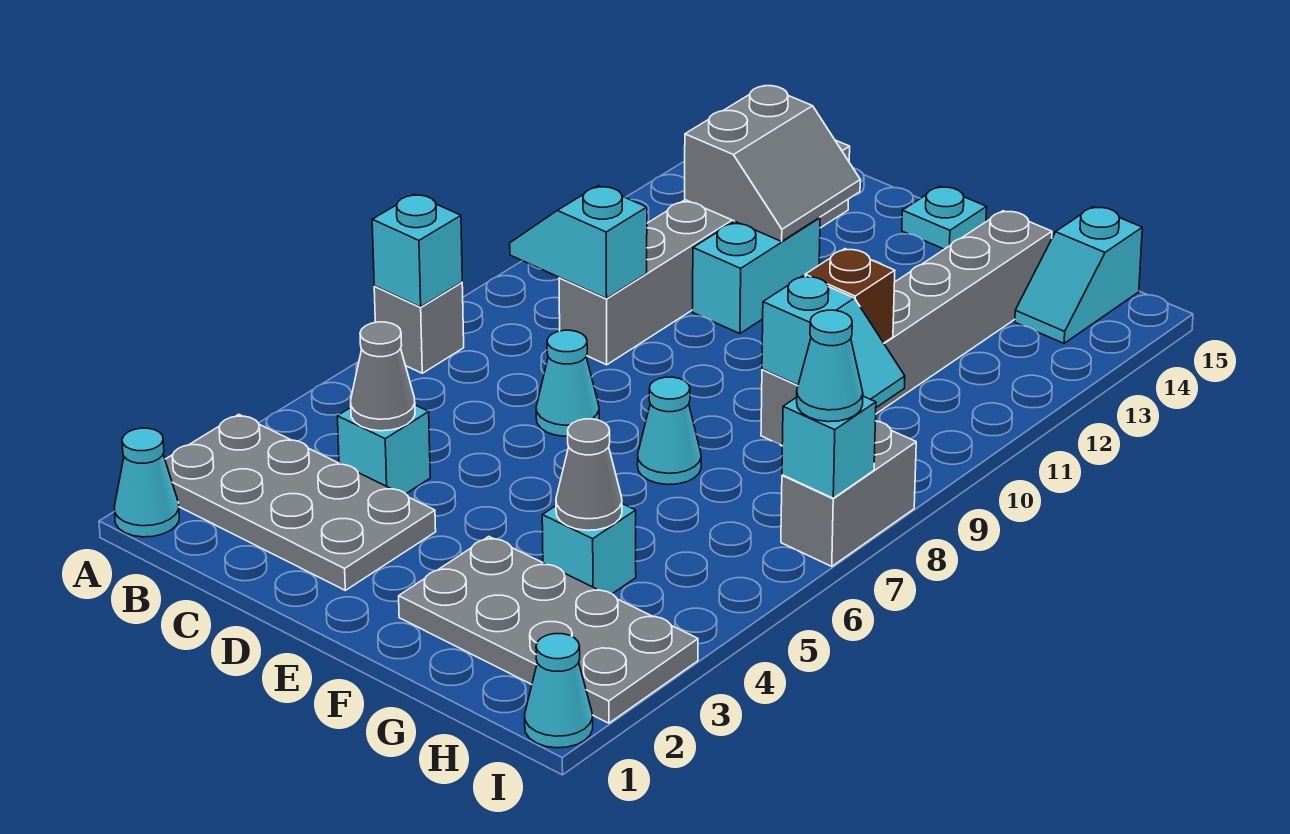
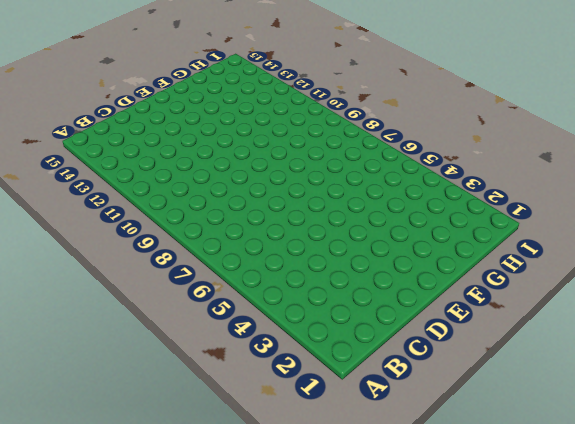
none -> cyan 1x1 cone [115,428,179,537]
none -> grey 2x4 plate [165,414,436,590]
none -> grey 1x1 brick [374,282,464,373]

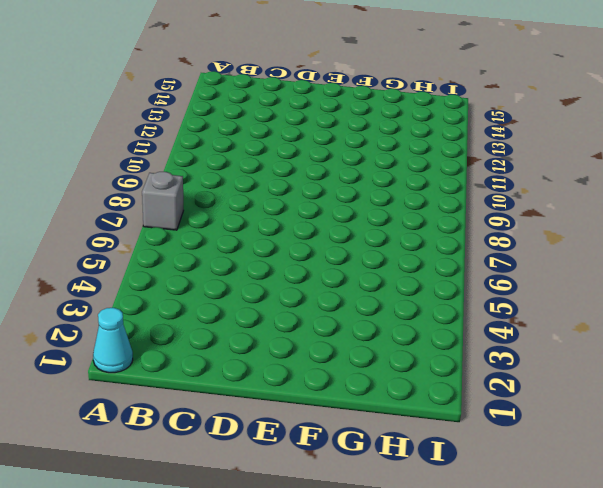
none -> grey 2x4 plate [165,414,436,590]
none -> cyan 1x1 brick [337,405,430,494]
none -> grey 1x6 brick [559,140,850,365]

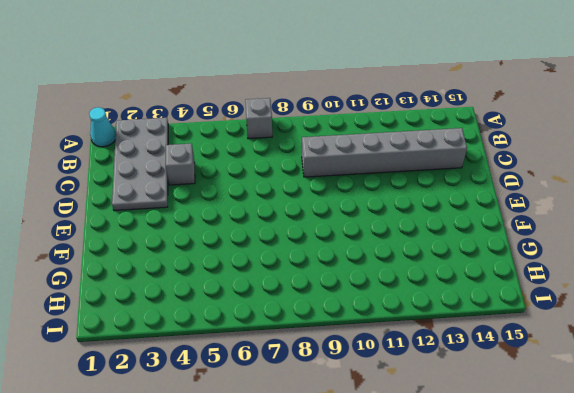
grey 1x1 brick [166,143,195,185] -> cyan 1x1 brick [337,405,430,494]
none -> cyan 1x1 cone [536,330,599,436]
none -> cyan 1x2 brick [693,218,820,334]
none -> cyan 1x1 plate [902,187,987,249]

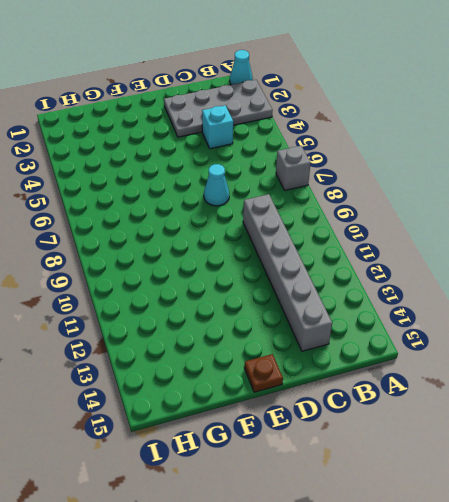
brown 1x1 plate [244,354,283,392] -> cyan 1x1 plate [902,187,987,249]
none -> cyan 1x2 brick [693,218,820,334]
none -> grey 2x4 plate [399,537,698,723]
none -> cyan 1x1 cone [638,377,701,485]

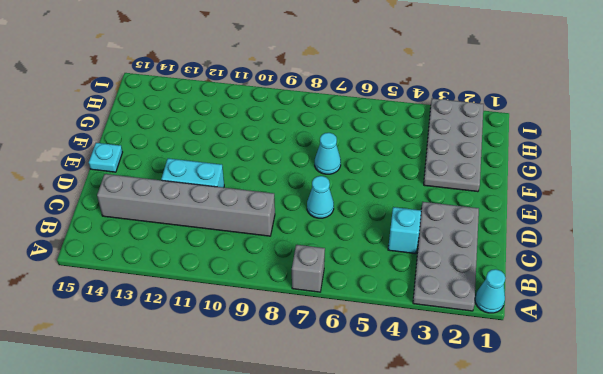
none -> cyan 1x1 brick [542,504,636,594]
none -> grey 1x6 brick [761,211,1052,445]
none -> cyan 1x2 slope [1015,207,1142,343]

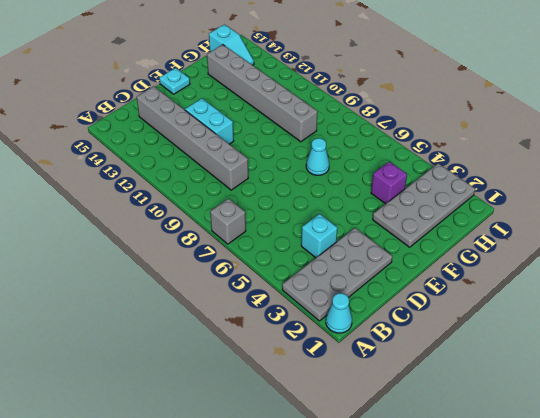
purple 1x1 brick [371,162,407,204] -> cyan 1x1 brick [542,504,636,594]
none -> cyan 1x1 cone [536,330,599,436]
none -> cyan 1x1 cone [525,634,593,748]
none -> grey 1x2 brick [781,421,916,567]

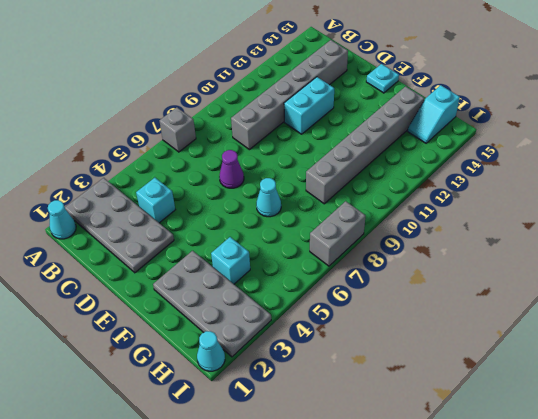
purple 1x1 cone [219,150,244,188] -> cyan 1x1 cone [536,330,599,436]
none -> cyan 1x1 brick [372,194,462,307]
none -> cyan 1x2 slope [510,186,647,299]
none -> grey 1x1 cone [351,322,415,431]

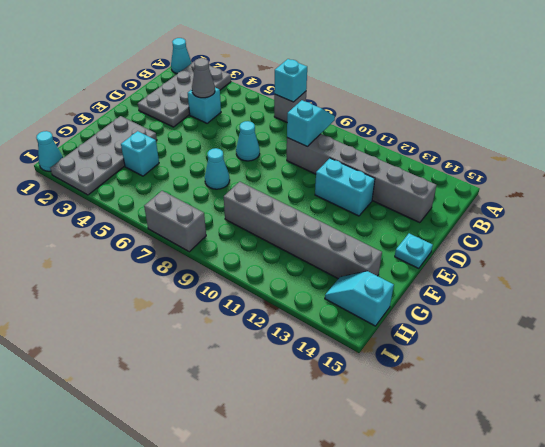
none -> grey 2x2 slope [685,86,860,241]
none -> grey 1x1 cone [556,419,622,530]
none -> cyan 1x2 slope [762,276,905,407]

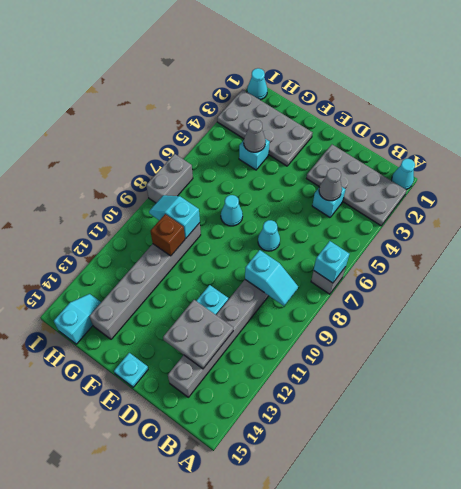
grey 2x2 plate [163,300,233,369] -> grey 2x2 slope [685,86,860,241]
none -> cyan 1x1 brick [782,396,876,498]
none -> cyan 1x1 cone [797,310,863,422]

